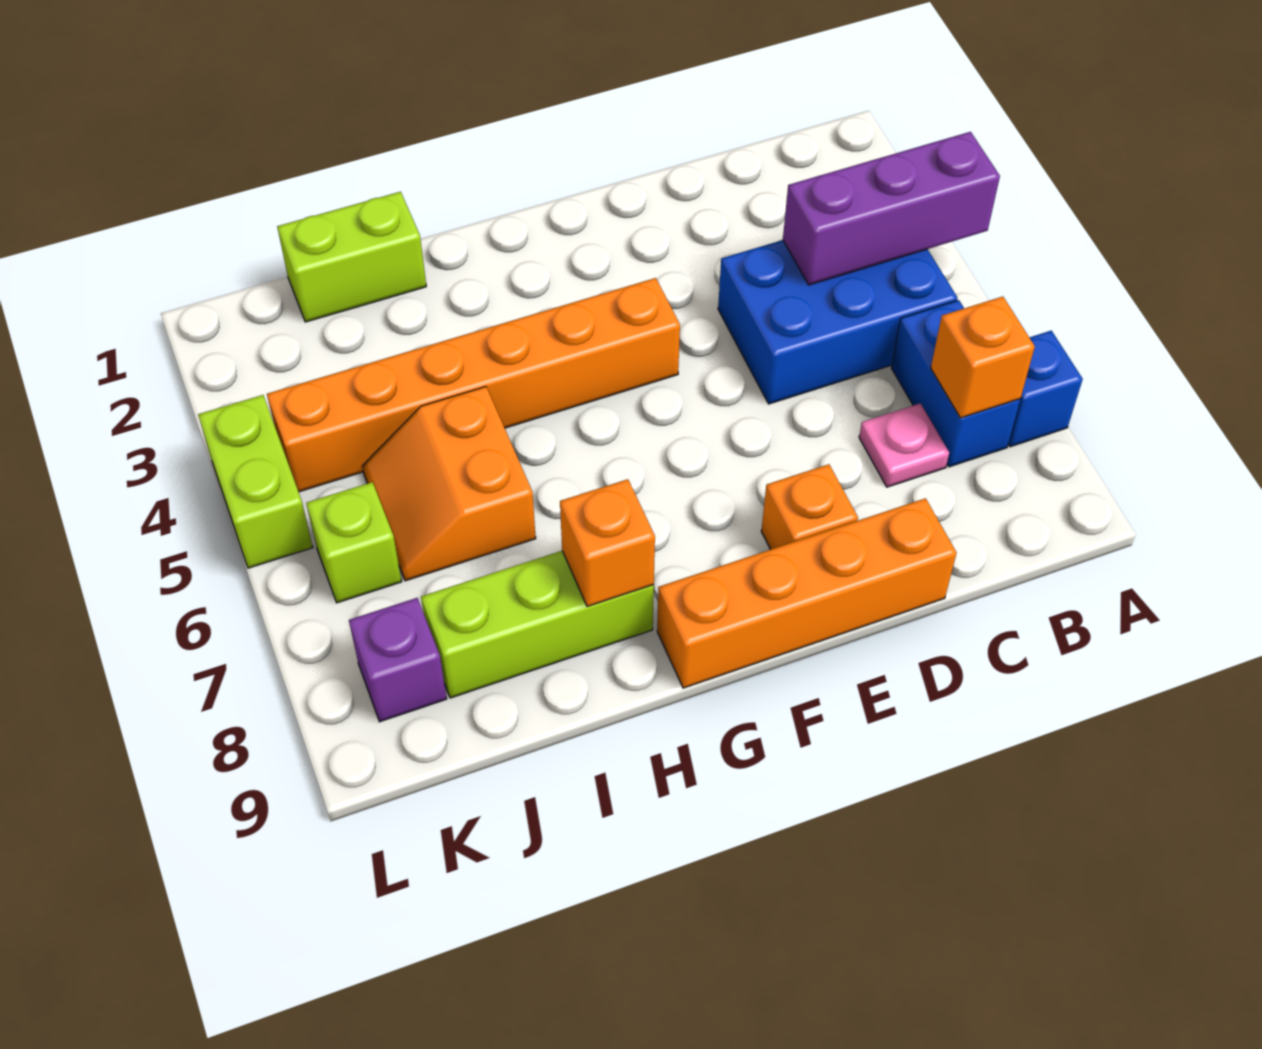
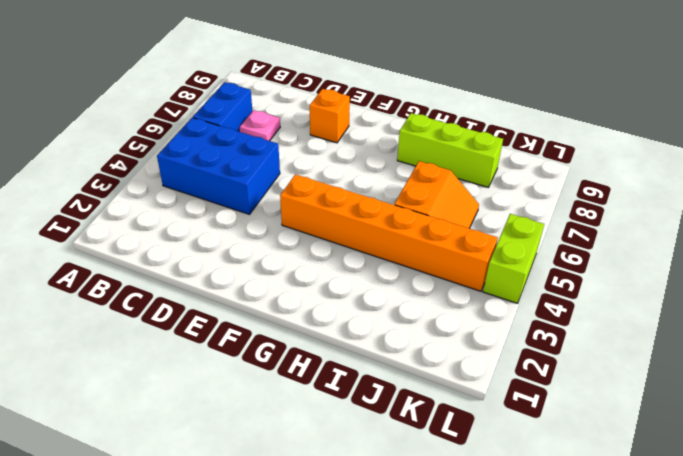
none -> blue 1x1 brick [1008,331,1083,447]
none -> orange 1x4 brick [657,498,957,688]
none -> lime 1x2 brick [277,192,426,322]

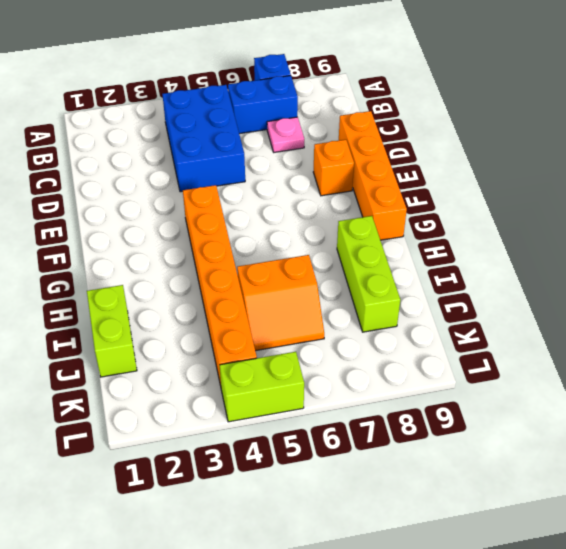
none -> lime 1x1 brick [306,482,402,603]
none -> purple 1x1 brick [349,598,447,722]
none -> purple 1x3 brick [783,132,1000,285]

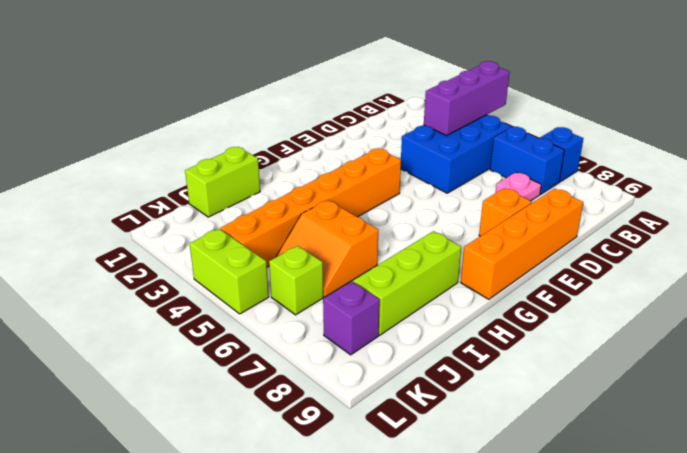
none -> orange 1x1 brick [931,297,1035,418]
none -> orange 1x1 brick [560,479,655,607]

